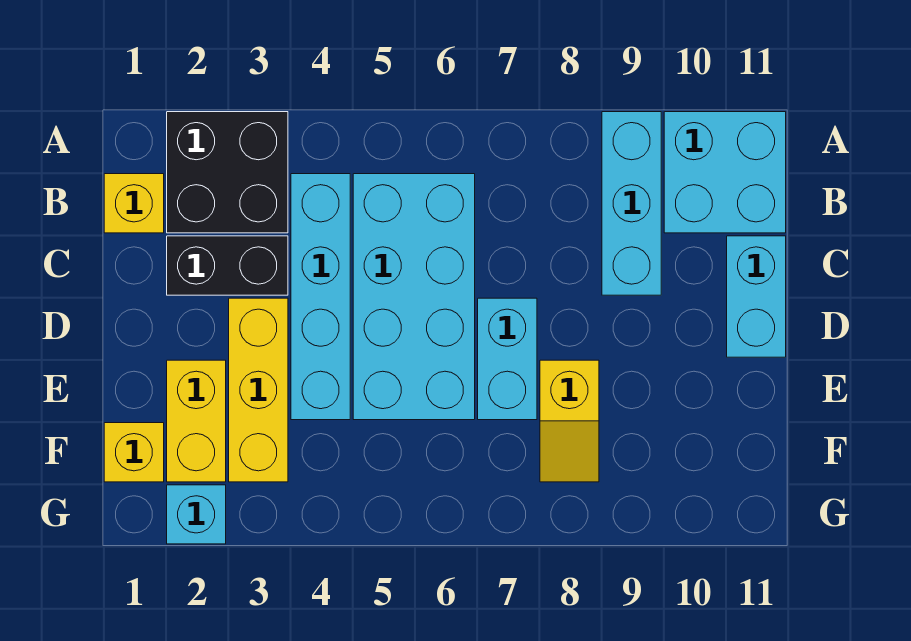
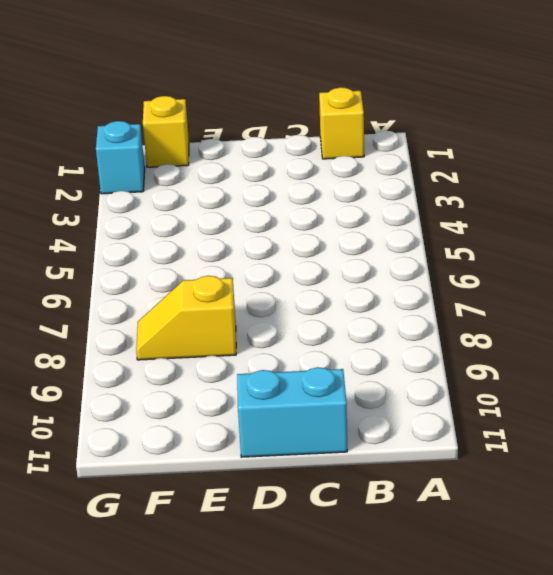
none -> black 2x2 brick [167,112,288,233]
none -> cyan 1x3 brick [602,112,661,295]
none -> cyan 2x2 brick [664,112,786,233]

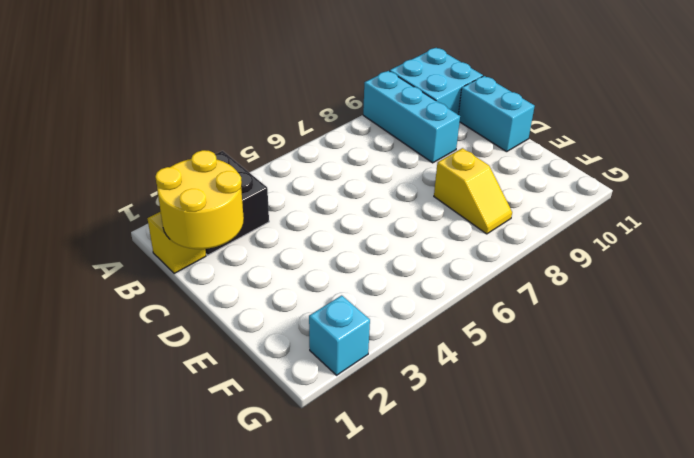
yellow 2x2 round brick [155,150,244,249] -> none
none -> cyan 1x4 brick [291,174,350,420]
none -> cyan 2x4 brick [353,174,475,420]
none -> black 1x2 brick [167,236,288,295]

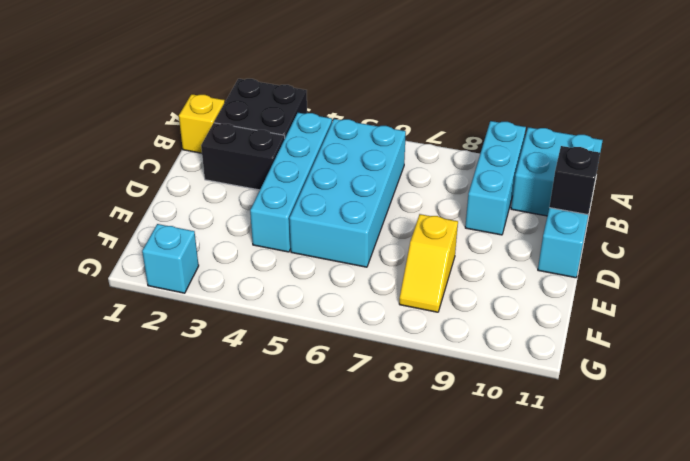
black 1x1 brick [549,146,600,215] -> none
none -> yellow 1x3 brick [229,298,288,482]
none -> cyan 1x2 brick [478,298,537,420]
none -> yellow 1x2 brick [167,360,226,482]

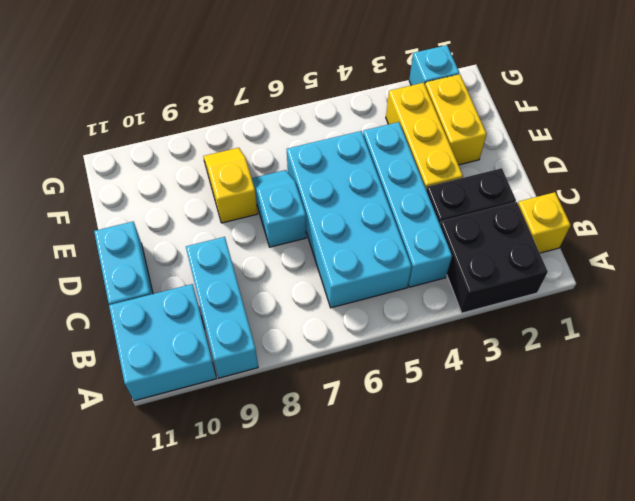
cyan 1x2 slope [252,170,306,247] -> cyan 1x2 brick [478,298,537,420]
none -> yellow 1x1 brick [104,423,164,482]

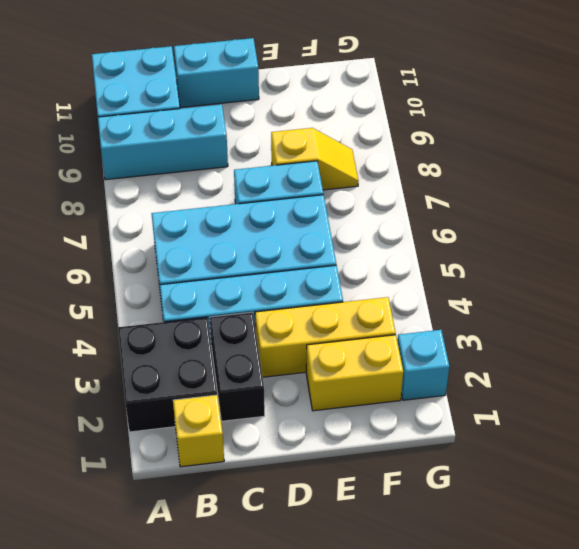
none -> yellow 1x1 brick [104,423,164,482]

